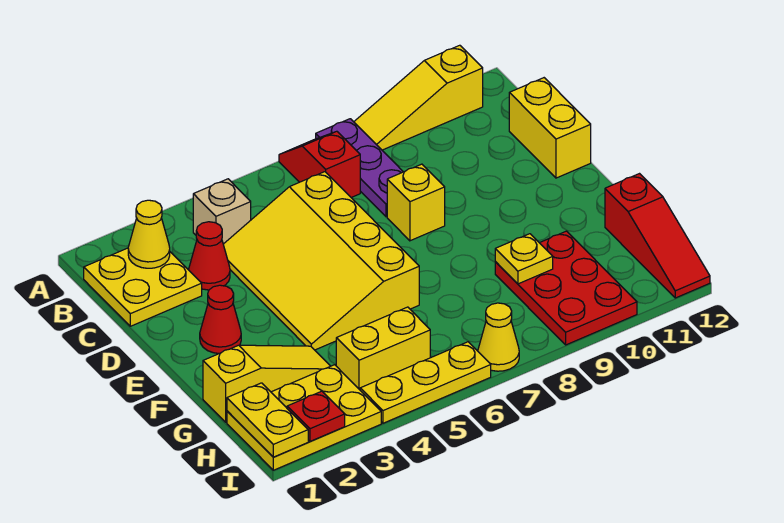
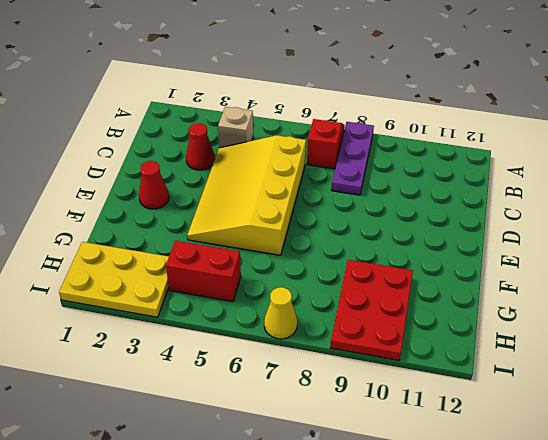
red 1x2 brick [166,241,241,302] -> yellow 1x2 brick [336,307,430,390]
none -> yellow 1x3 slope [354,45,483,150]
none -> yellow 2x2 plate [84,248,202,326]
none -> yellow 1x2 brick [509,78,591,178]

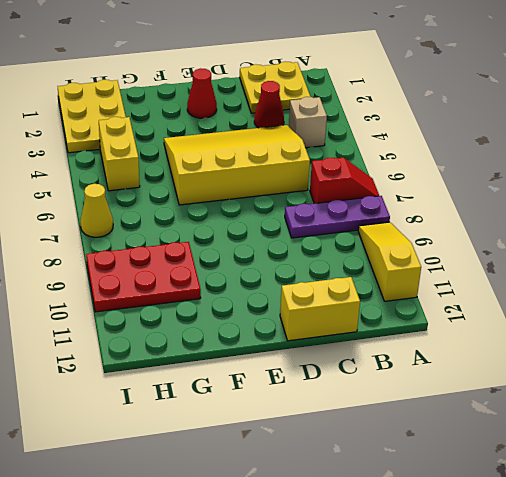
none -> yellow 1x1 brick [387,164,445,241]
none -> yellow 1x3 slope [203,345,330,422]
none -> red 1x3 slope [605,174,710,298]

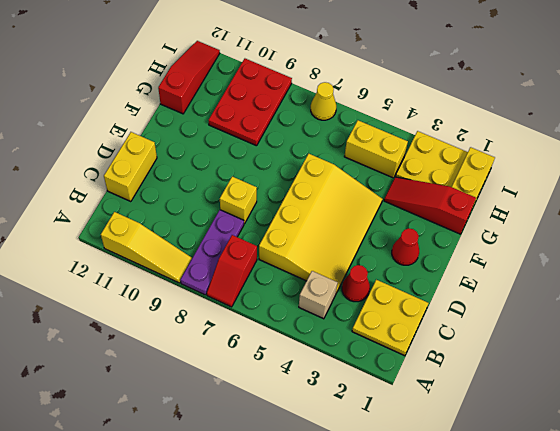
red 1x3 slope [384,177,476,234] -> yellow 1x3 slope [203,345,330,422]
none -> yellow 1x3 plate [360,342,491,423]
none -> yellow 1x1 cone [128,200,170,268]
none -> yellow 1x1 plate [495,234,553,284]

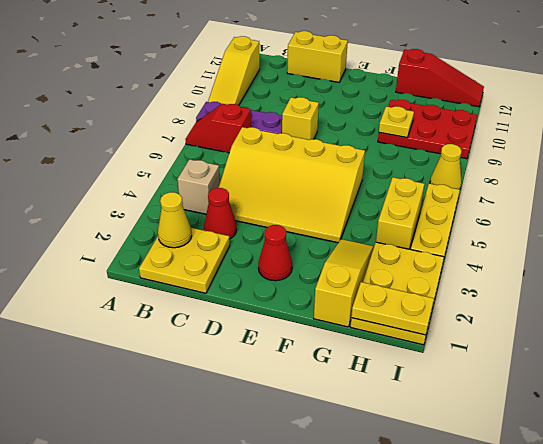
none -> red 1x1 plate [287,391,345,442]

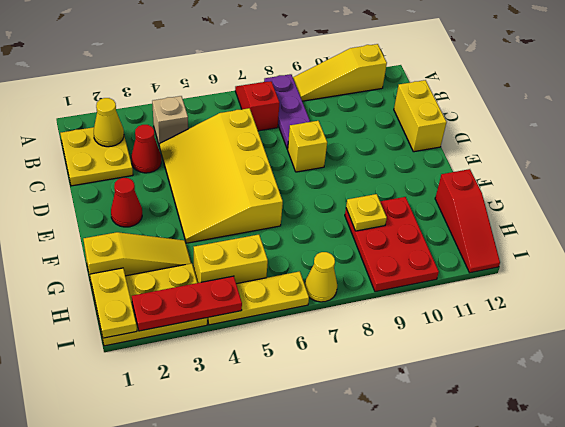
red 1x3 plate [132,276,242,331] -> red 1x1 plate [287,391,345,442]

